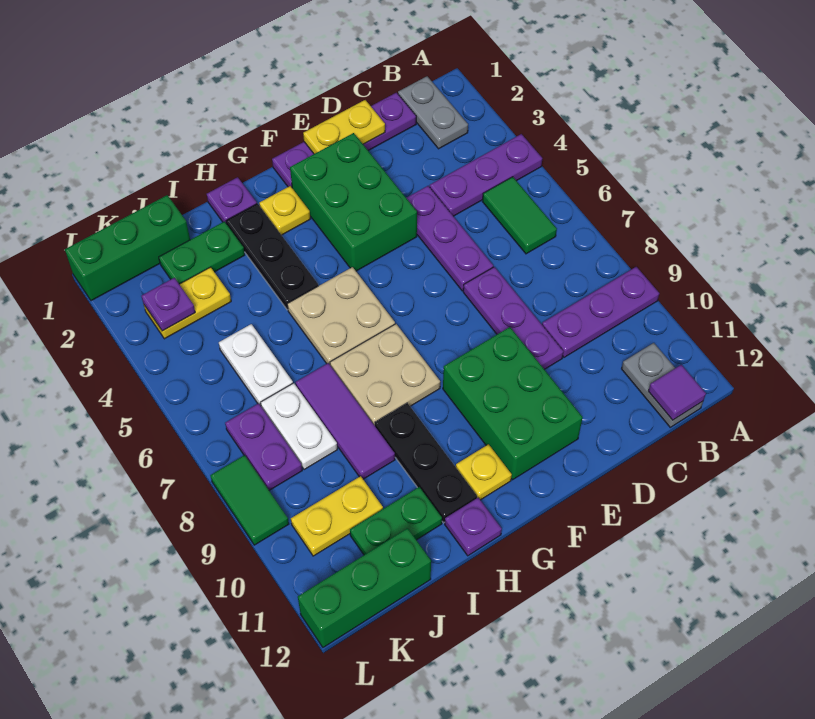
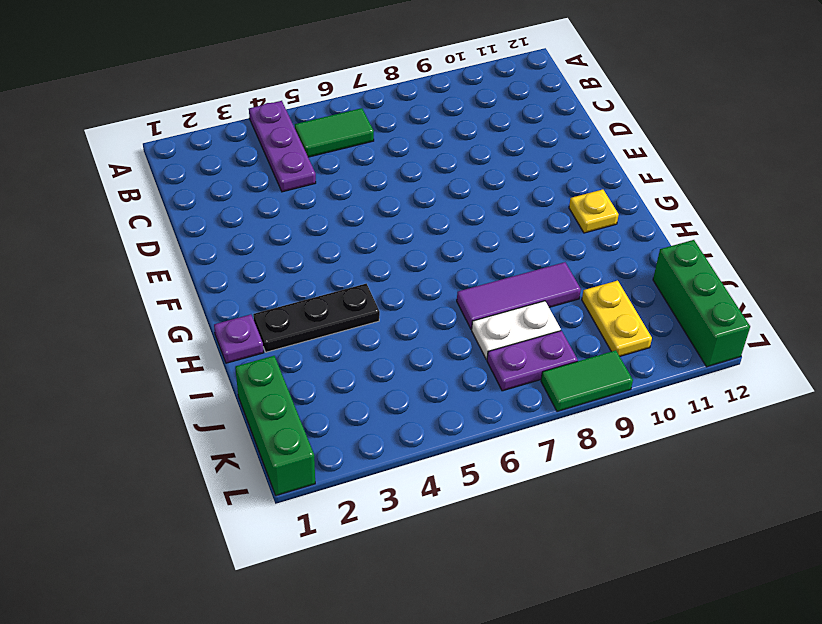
none -> purple 1x3 plate [542,267,659,357]
none -> grey 1x2 plate [398,76,468,149]
none -> grey 1x2 plate [622,343,703,427]
none -> purple 1x4 plate [272,93,416,187]

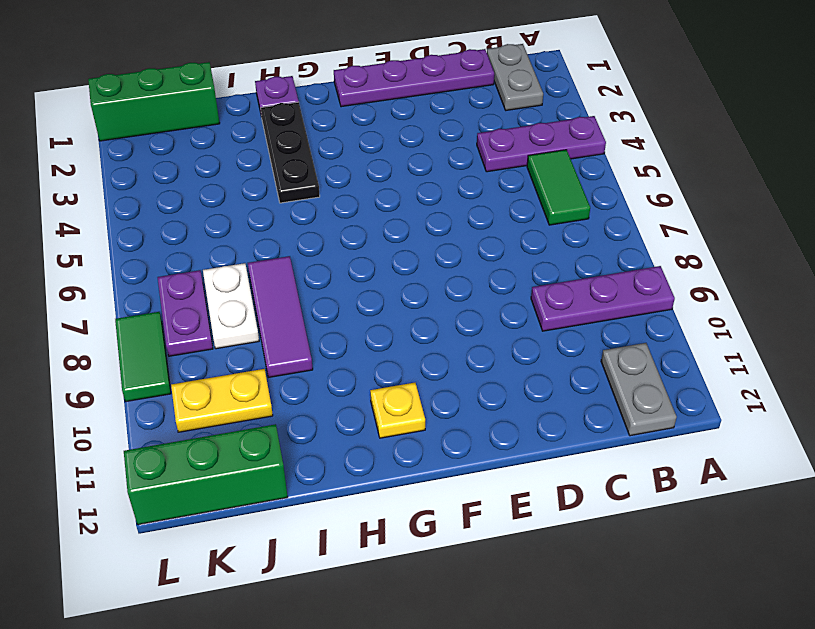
none -> purple 1x3 plate [407,186,493,291]
none -> purple 1x3 plate [463,267,563,369]
none -> green 2x3 brick [290,133,417,271]
none -> green 2x3 brick [443,327,583,480]

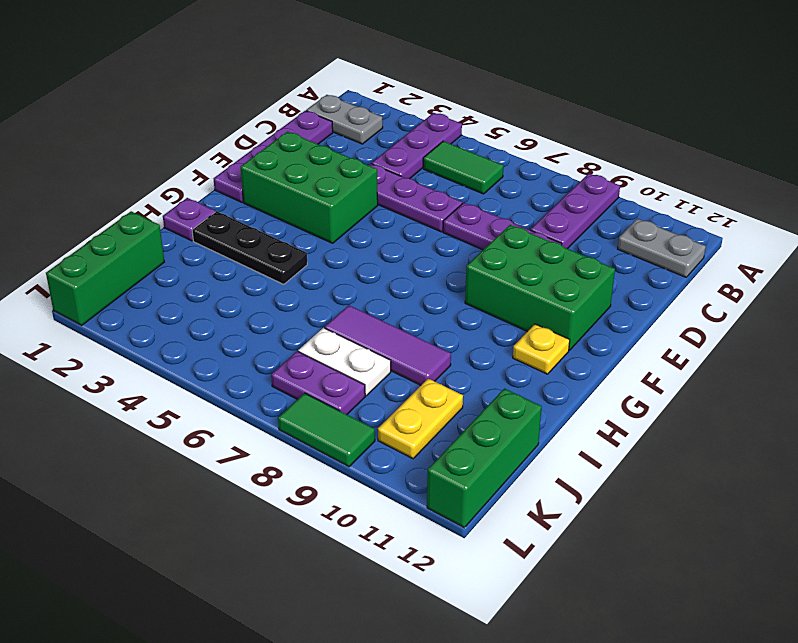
none -> yellow 1x1 plate [259,186,310,235]
none -> tan 2x2 plate [287,267,395,364]
none -> tan 2x2 plate [330,324,440,425]
none -> black 1x3 plate [375,403,477,523]

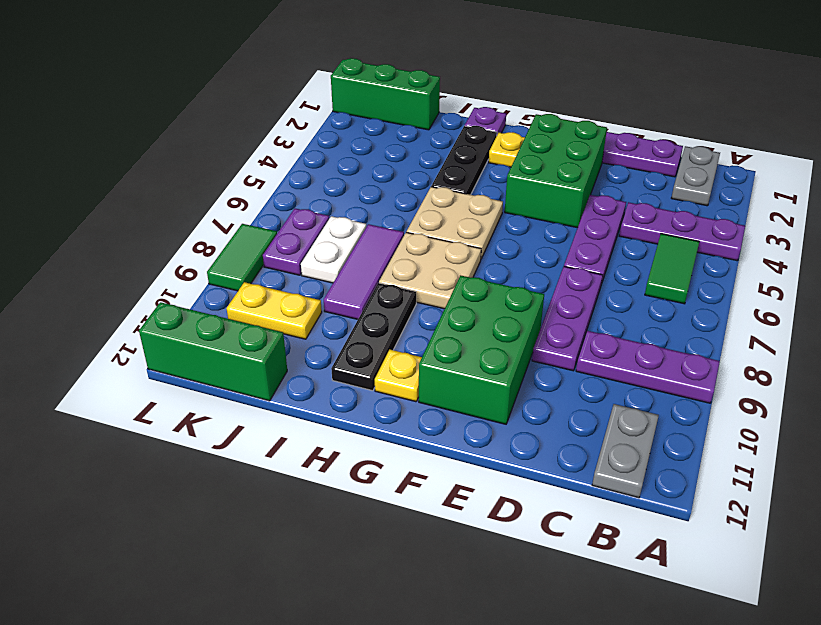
none -> purple 1x1 plate [445,498,502,556]
none -> green 1x2 plate [159,221,245,284]
none -> green 1x2 plate [350,487,442,555]
none -> yellow 1x2 plate [144,267,231,339]

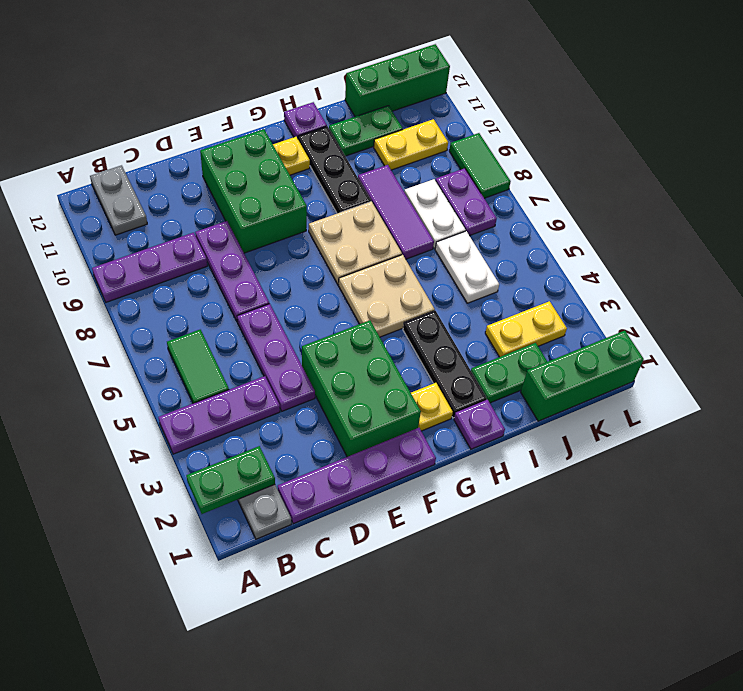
green 1x2 plate [186,446,275,514] -> none
none -> purple 1x1 tile [648,365,706,420]
none -> yellow 1x2 plate [303,100,385,154]
none -> purple 1x1 plate [142,278,195,331]

